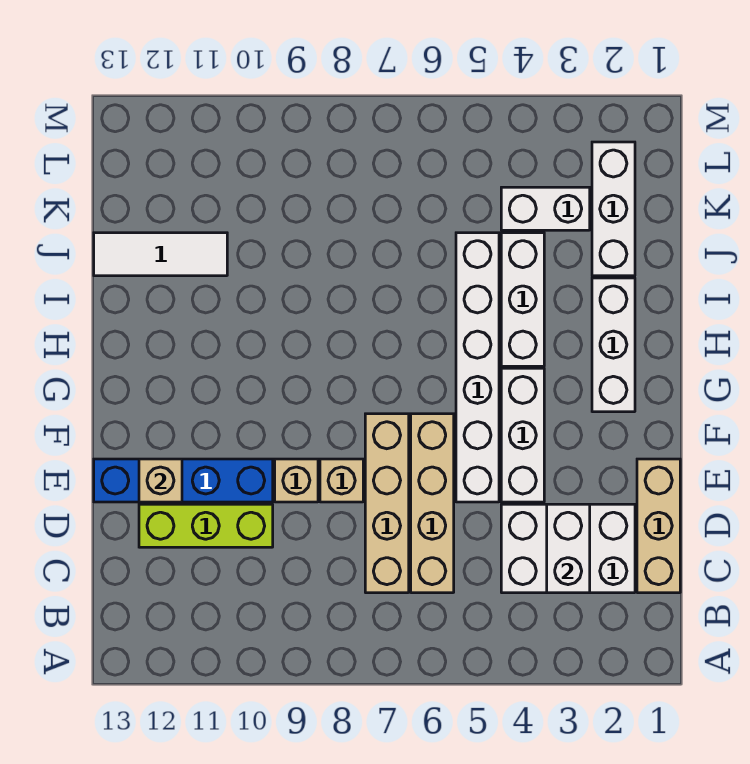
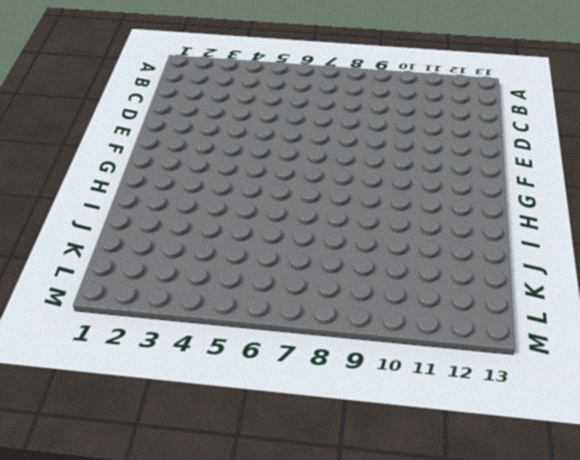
none -> tan 1x3 brick [637,459,680,593]
none -> white 2x3 brick [501,504,635,593]
none -> tan 1x4 brick [411,414,454,593]

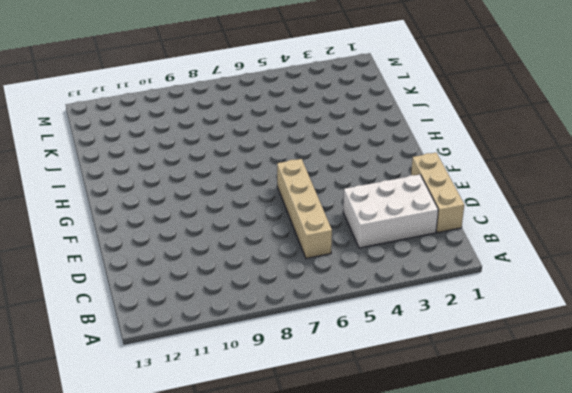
none -> tan 1x4 brick [365,414,409,593]
none -> lime 1x3 brick [139,504,273,547]
none -> white 1x3 brick [501,368,544,502]

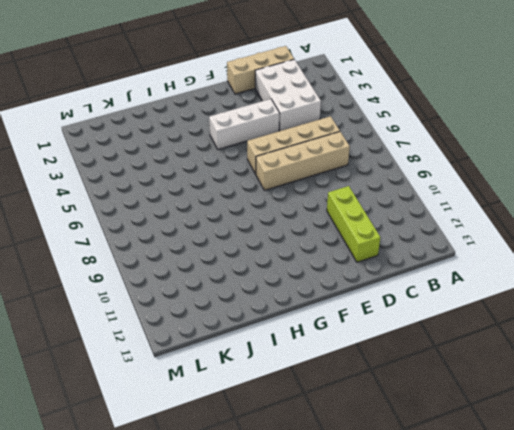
none -> white 1x6 brick [456,233,499,502]
none -> tan 1x1 brick [320,459,363,502]
none -> tan 1x1 brick [275,459,318,502]

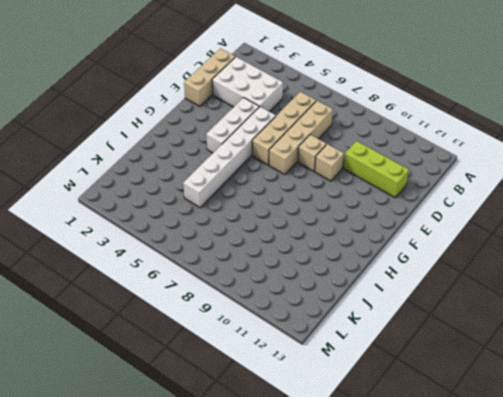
none -> blue 1x4 brick [94,459,273,502]
none -> white 1x3 brick [592,278,635,412]
none -> white 1x3 brick [501,233,544,366]

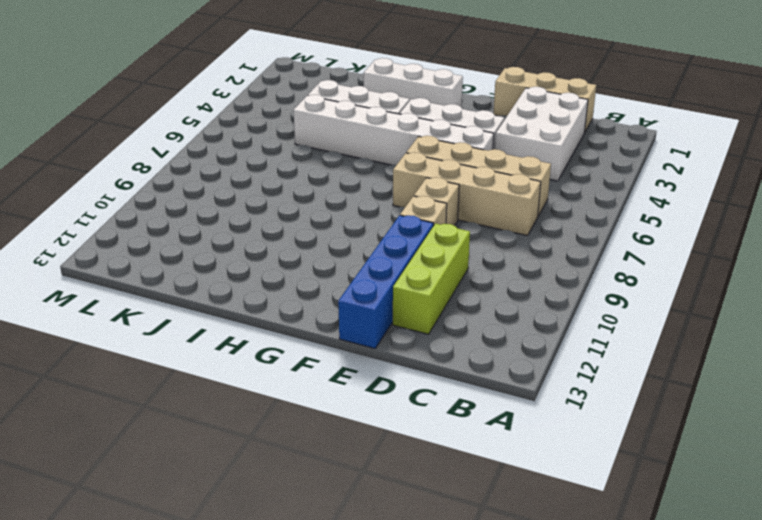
none -> white 1x3 brick [592,142,635,276]
none -> white 1x3 tile [94,233,227,276]
none -> white 1x2 brick [501,187,590,230]

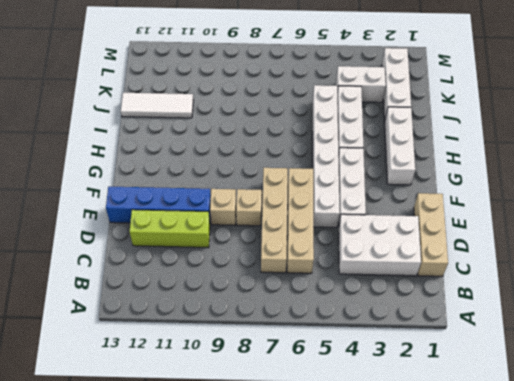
none -> white 1x2 brick [547,504,590,593]
none -> tan 1x1 brick [139,459,182,502]

